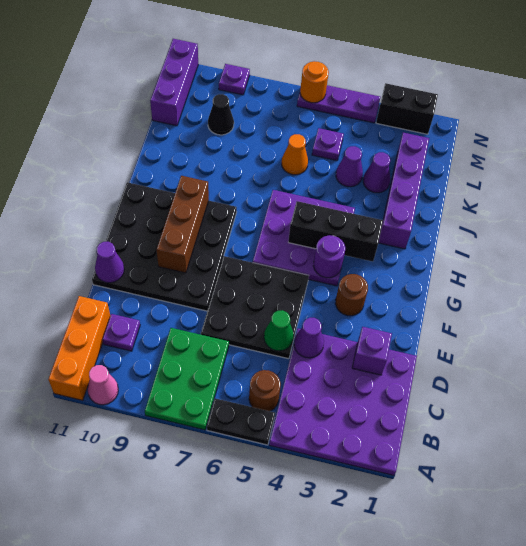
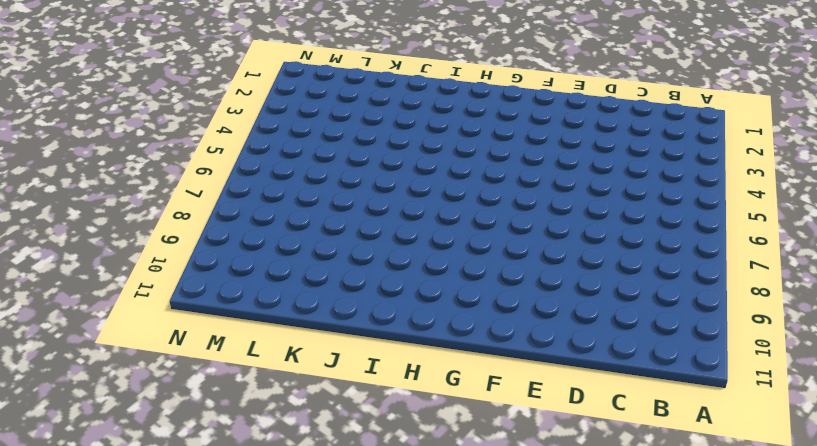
none -> purple 4x4 plate [269,329,417,475]
none -> black 1x2 plate [207,398,275,445]
none -> green 2x3 plate [145,328,229,430]

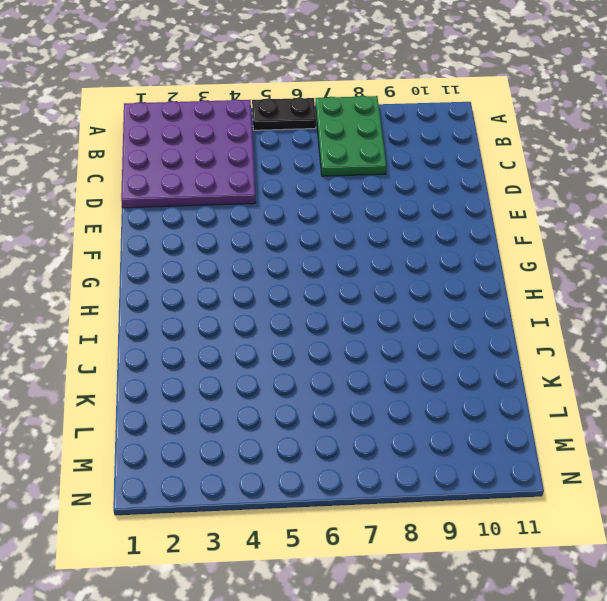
none -> pink 1x1 cone [88,365,118,405]
none -> orange 1x3 brick [48,296,110,400]
none -> brown 1x1 round brick [249,370,281,411]

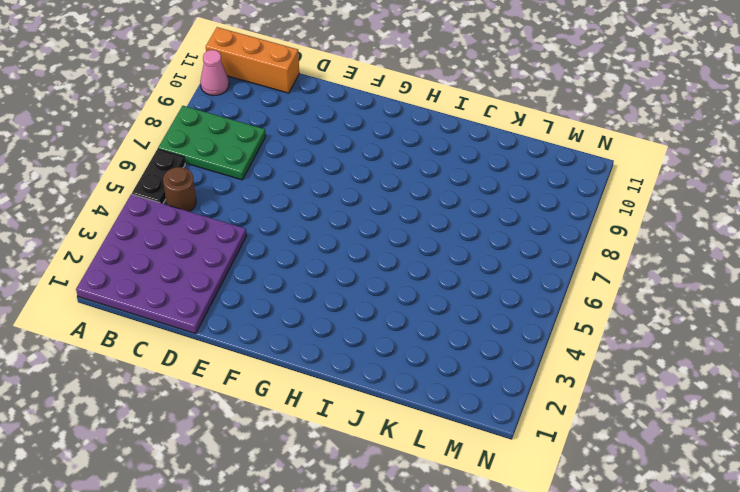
none -> purple 1x1 plate [103,314,140,351]
none -> black 3x3 plate [201,256,309,359]
none -> black 4x4 plate [92,182,237,311]

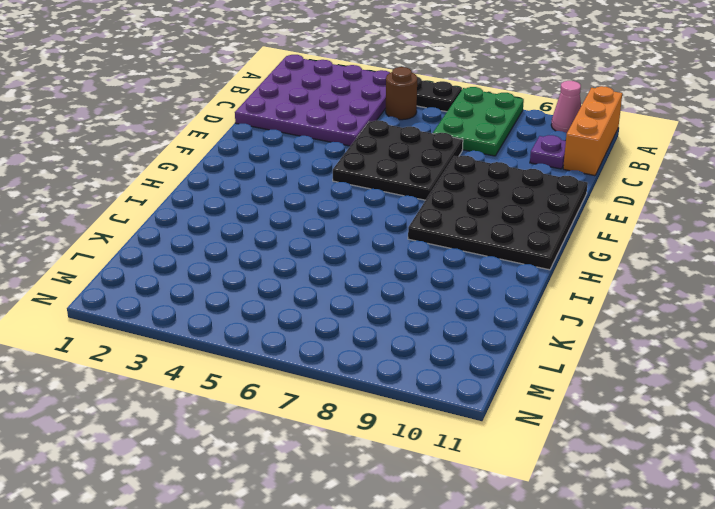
none -> brown 1x1 round brick [335,274,368,316]
none -> purple 3x3 plate [253,190,355,286]
none -> purple 1x4 brick [379,133,429,249]

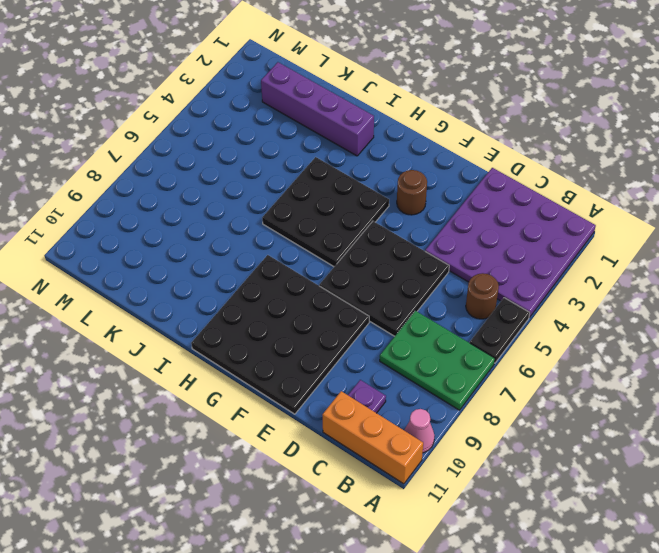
black 3x3 plate [262,157,389,267] -> purple 3x3 plate [253,190,355,286]
none -> purple 1x1 cone [363,152,390,193]
none -> purple 1x1 cone [336,146,363,187]
none -> orange 1x1 cone [282,134,308,175]

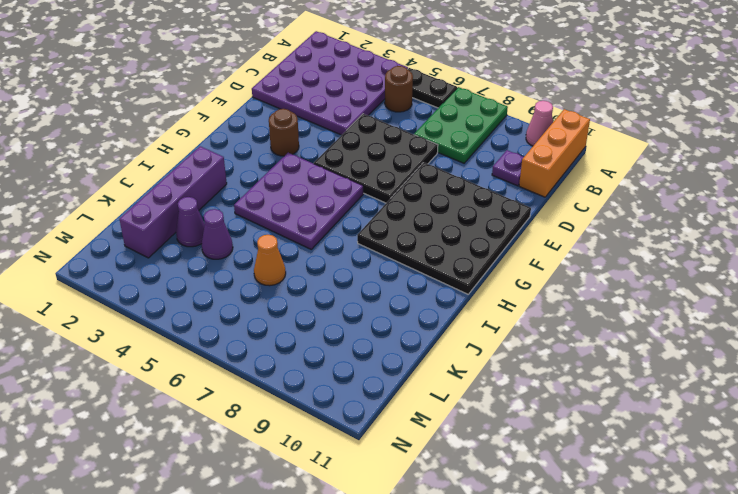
none -> purple 1x1 plate [312,128,344,161]
none -> black 1x1 cone [208,94,234,135]
none -> purple 1x3 brick [150,39,198,126]

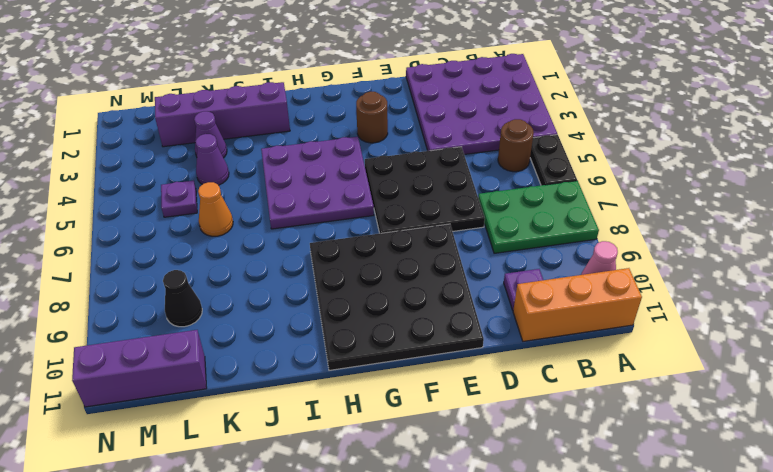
none -> black 1x2 brick [376,83,438,134]
none -> purple 1x3 plate [297,85,381,123]
none -> purple 1x1 plate [219,64,250,95]

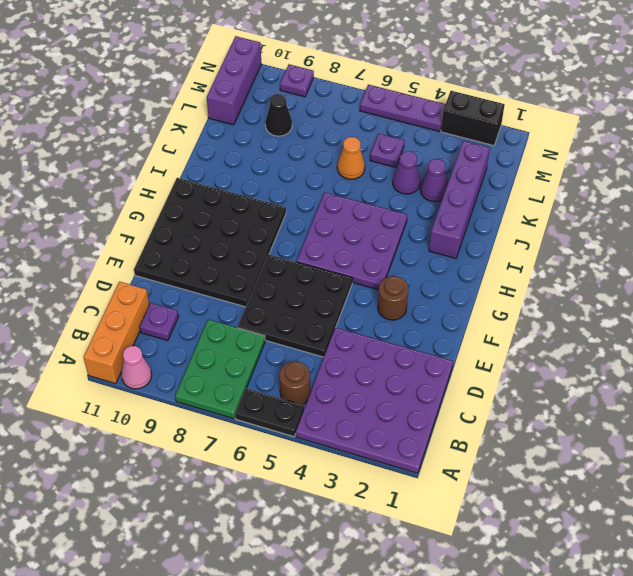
none -> purple 1x1 brick [352,327,392,375]
none -> purple 1x1 cone [294,318,324,358]
none -> green 1x1 cone [264,310,294,351]

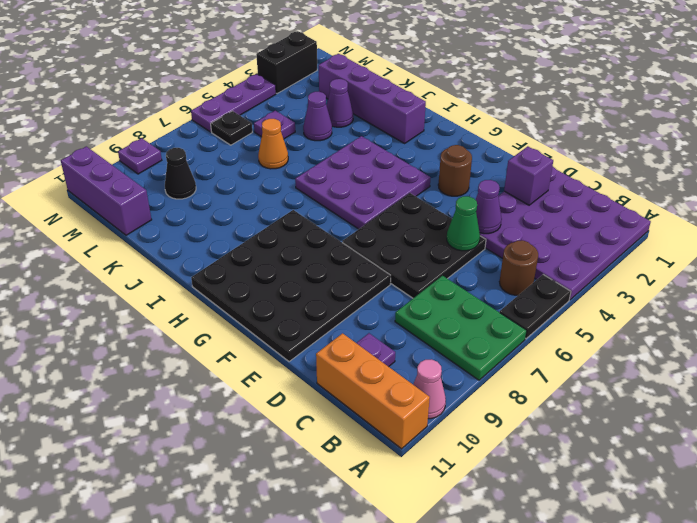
black 1x1 plate [211,111,252,145] -> none
none -> purple 1x1 cone [95,242,124,283]
none -> brown 1x3 brick [156,176,209,273]
none -> purple 1x1 round brick [314,235,345,278]

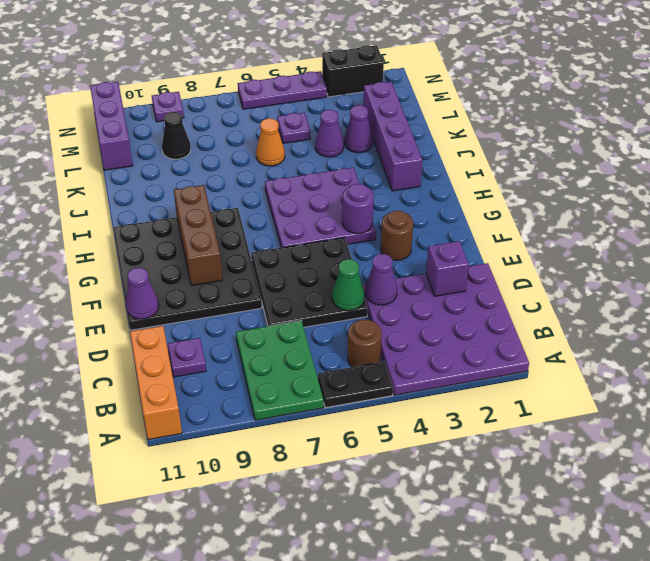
none -> pink 1x1 cone [88,365,118,405]
none -> black 1x3 brick [288,201,383,262]
none -> orange 1x1 round brick [300,61,329,103]

